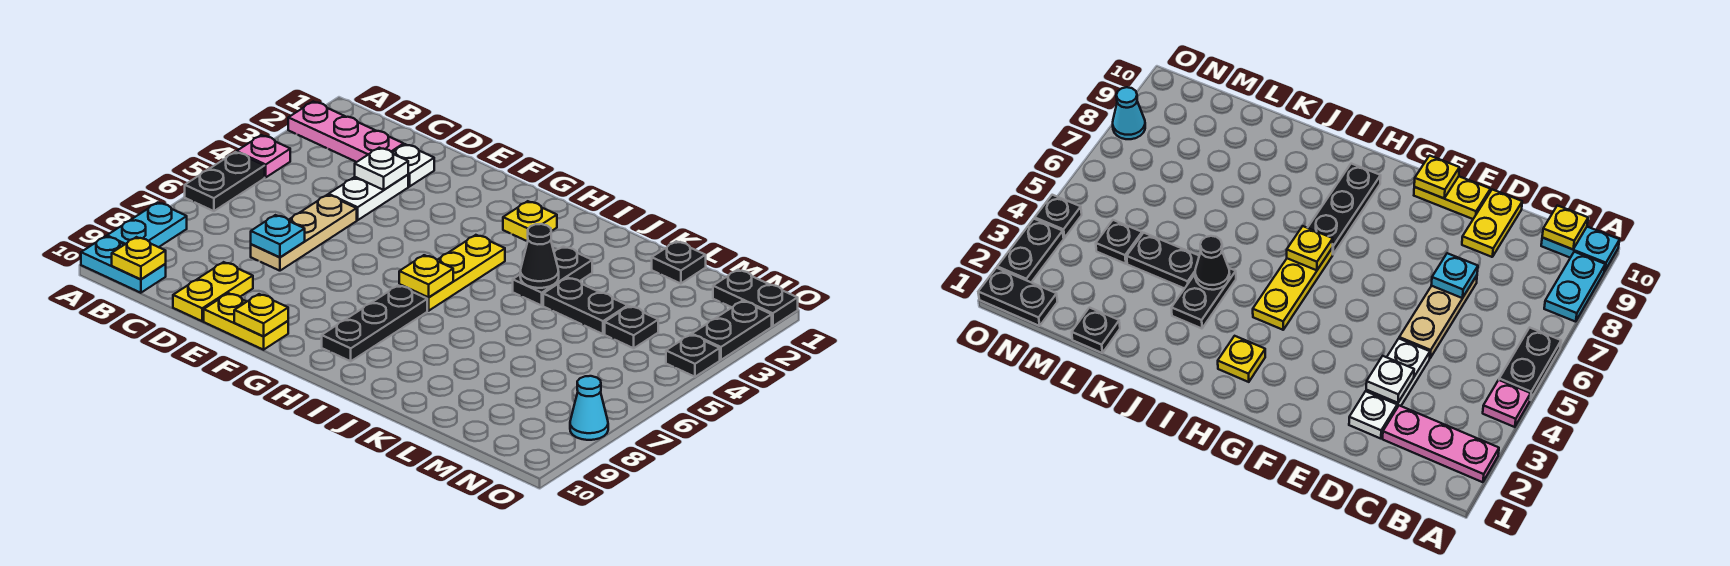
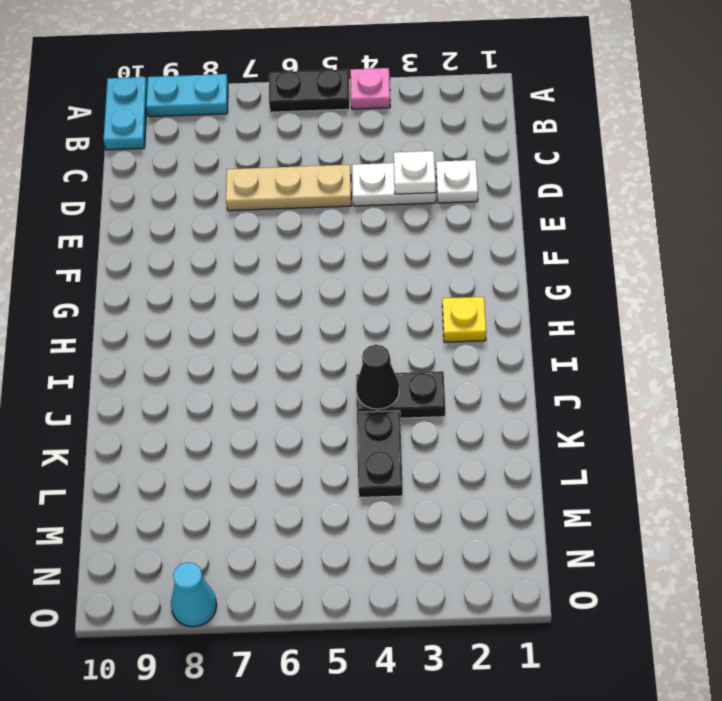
none -> pink 1x3 plate [288,102,404,162]
none -> yellow 1x2 plate [173,262,253,321]
none -> yellow 1x2 plate [204,293,288,350]

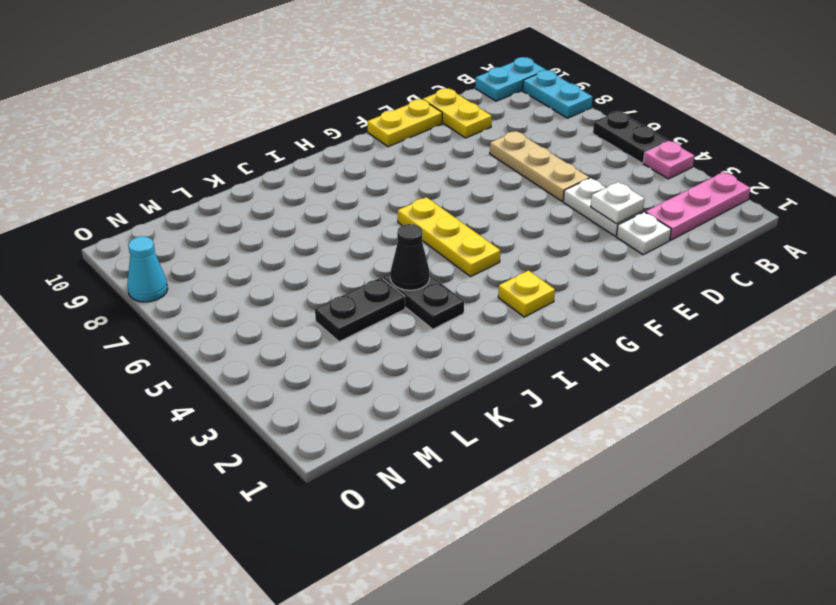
none -> black 1x3 plate [322,285,427,361]
none -> black 1x1 plate [652,241,706,284]
none -> black 1x1 plate [605,306,658,348]

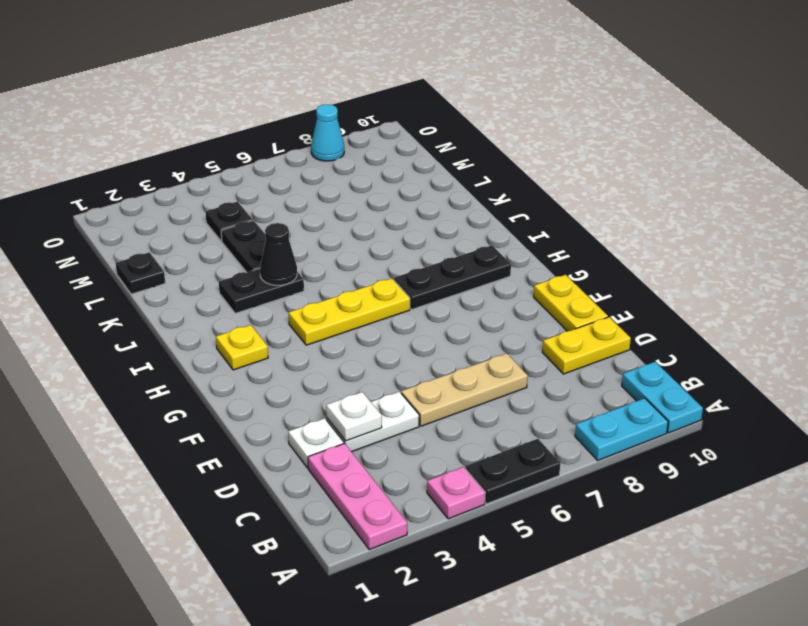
none -> black 1x2 plate [713,270,798,326]
none -> black 1x2 plate [692,301,772,360]
none -> black 1x1 plate [666,335,720,377]

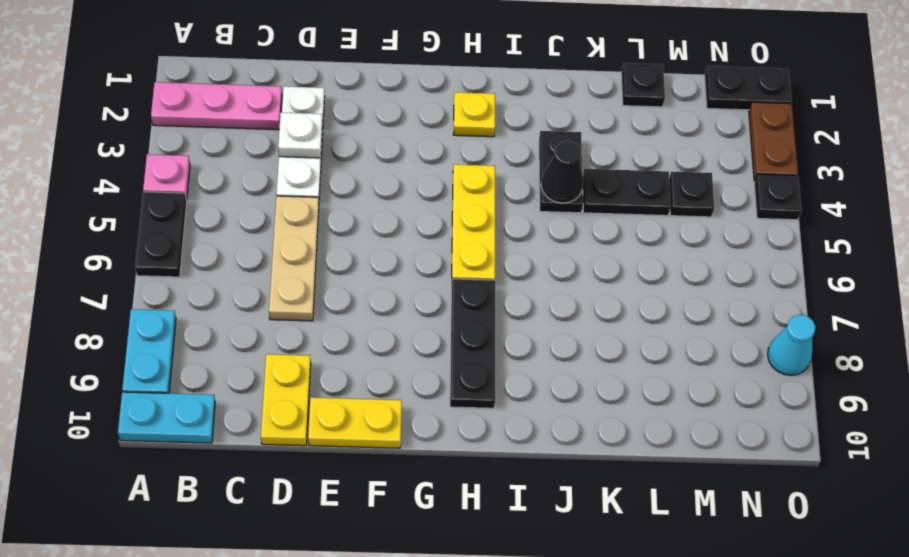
brown 1x2 plate [749,102,798,181] -> black 1x2 plate [692,301,772,360]
none -> yellow 1x1 plate [112,237,166,279]
none -> cyan 1x1 plate [251,215,305,257]
none -> yellow 1x1 plate [234,294,288,336]

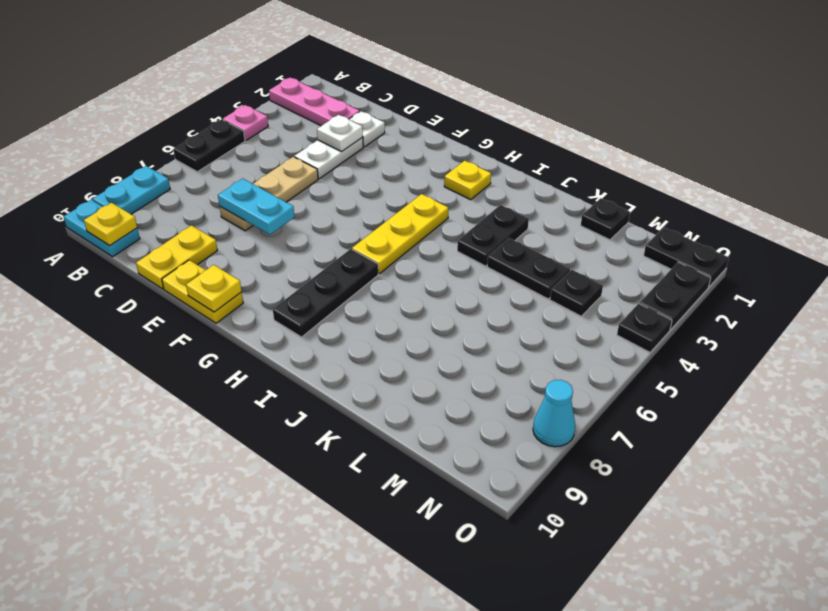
cyan 1x2 plate [218,178,294,235] -> cyan 1x1 plate [251,215,305,257]
none -> yellow 1x1 plate [399,255,453,297]
none -> black 1x1 cone [520,224,559,288]

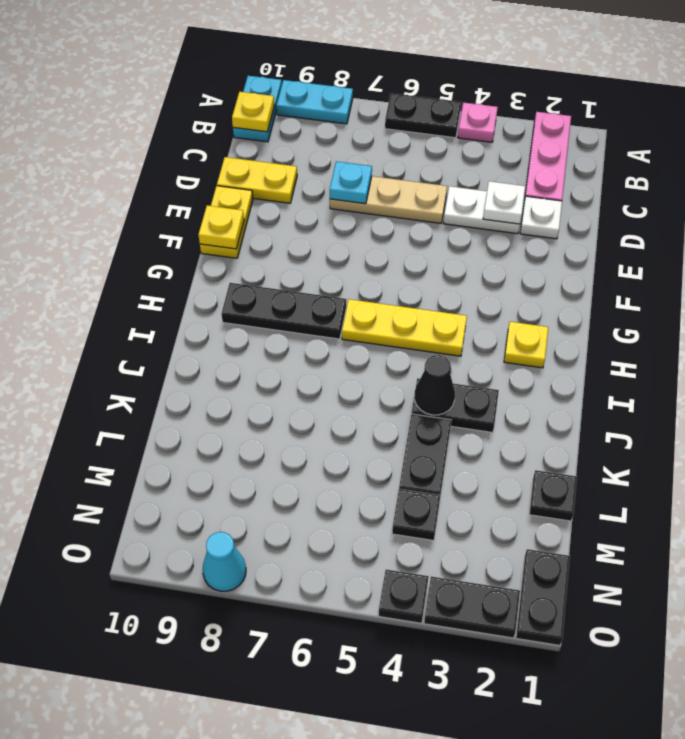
none -> yellow 1x1 plate [399,255,453,297]

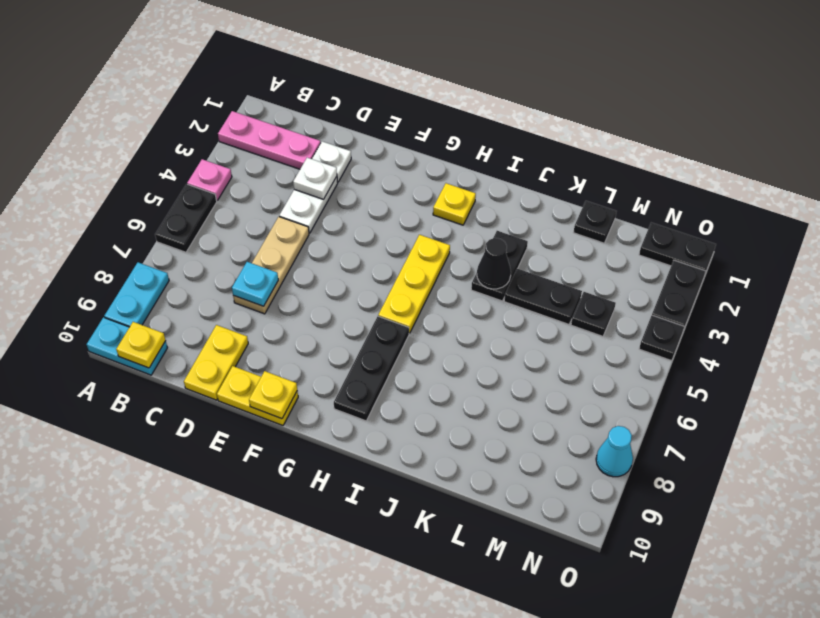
none -> yellow 1x1 plate [399,255,453,297]

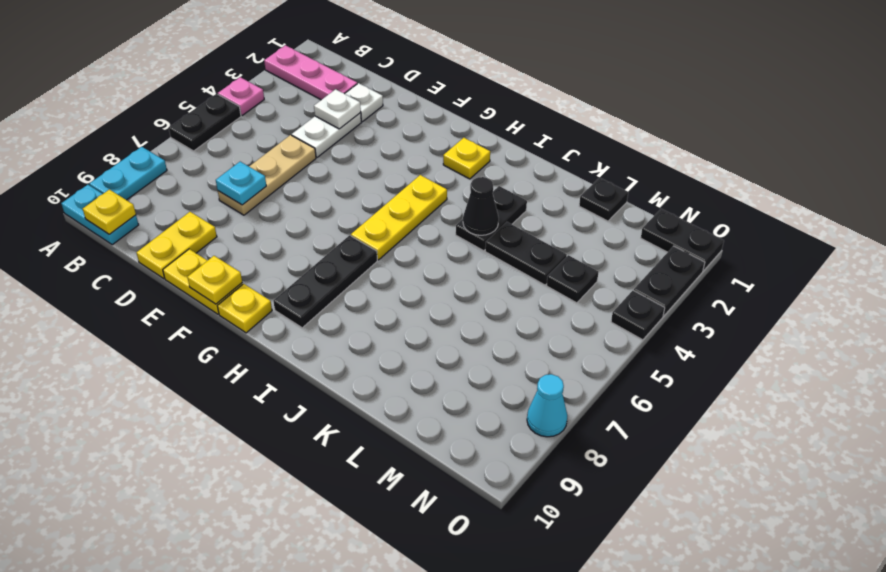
yellow 1x1 plate [218,284,272,333] -> yellow 1x1 plate moved to [399,255,453,297]

